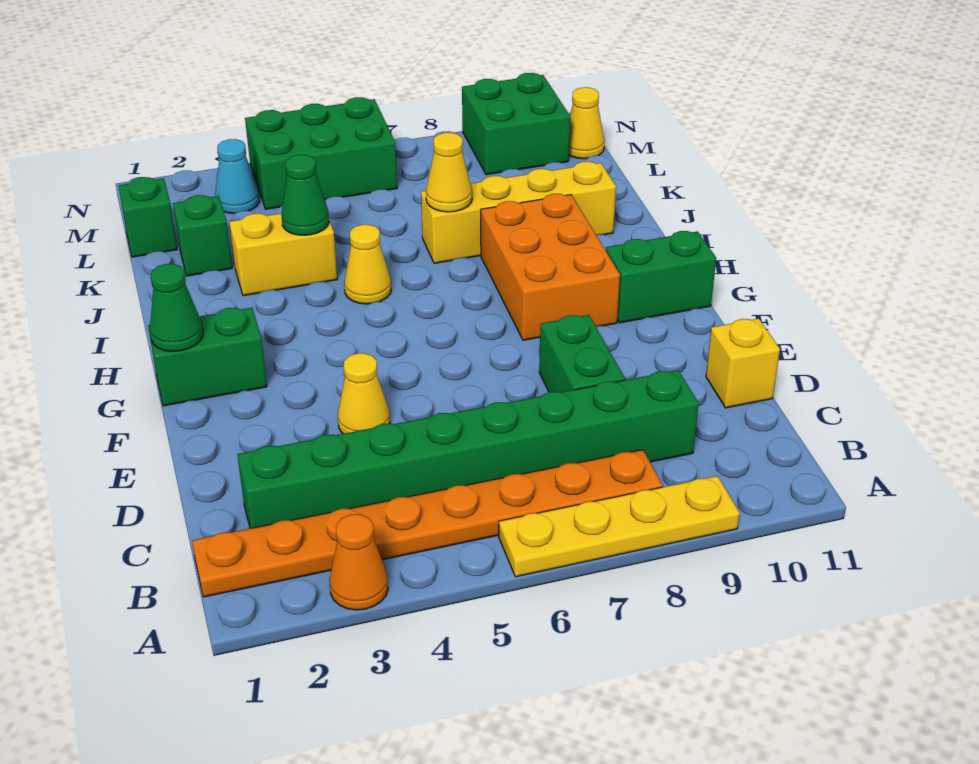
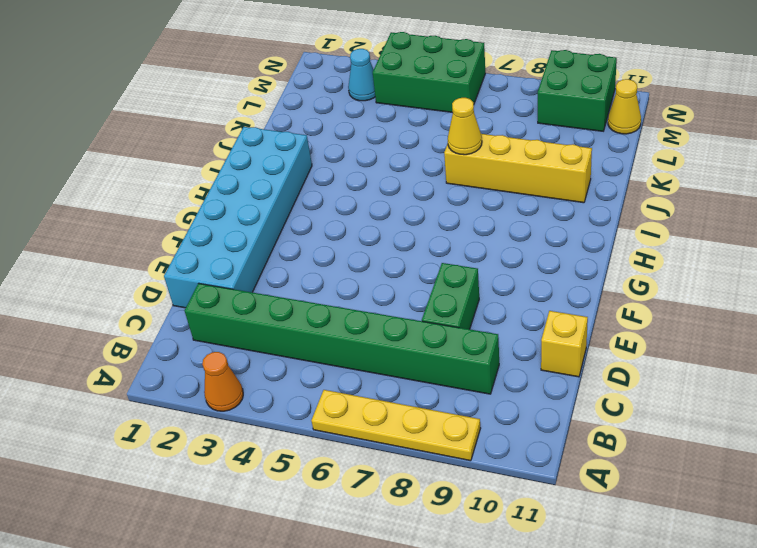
cyan 2x6 brick [164,127,312,308] -> green 1x2 brick [148,308,267,406]
none -> orange 1x8 plate [192,450,663,597]
none -> yellow 1x1 cone [338,353,390,434]
none -> orange 2x3 brick [481,194,620,340]

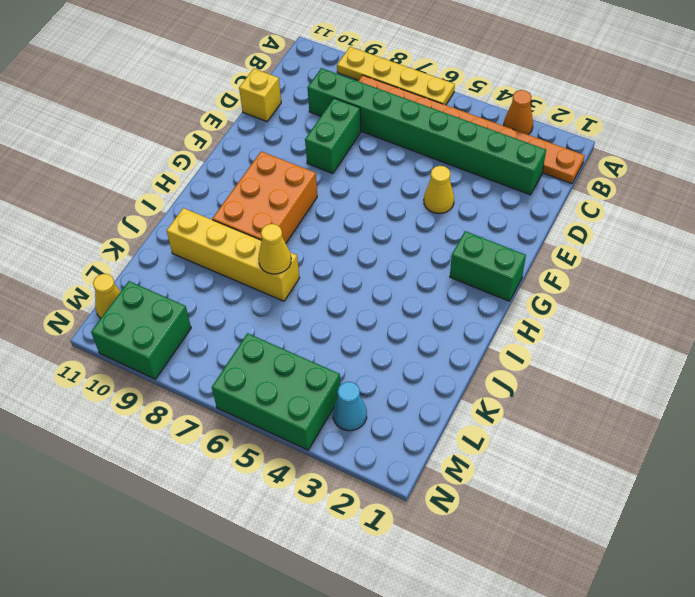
none -> green 1x2 brick [606,231,716,323]
none -> yellow 1x1 cone [344,225,391,304]
none -> yellow 1x2 brick [229,213,337,296]

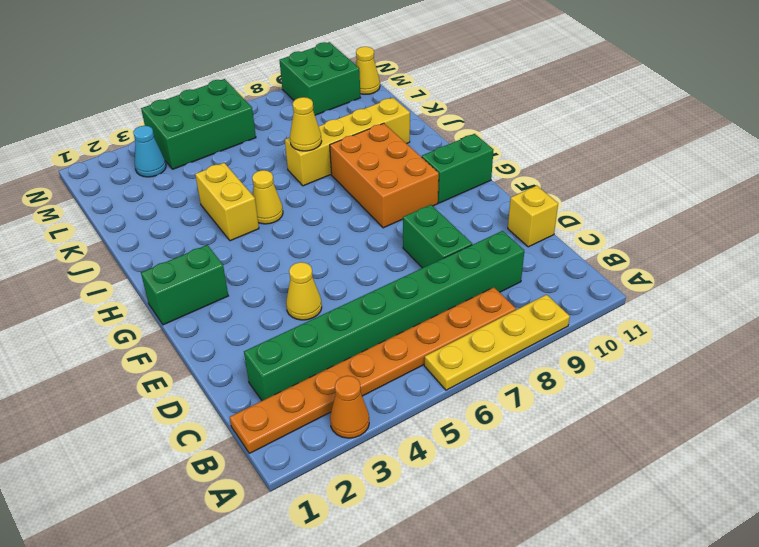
yellow 1x2 brick [195,163,259,241] -> yellow 1x2 brick turned to [229,213,337,296]
none -> green 1x1 brick [173,195,232,276]
none -> green 1x1 brick [118,177,177,257]
none -> green 1x1 cone [150,264,203,351]

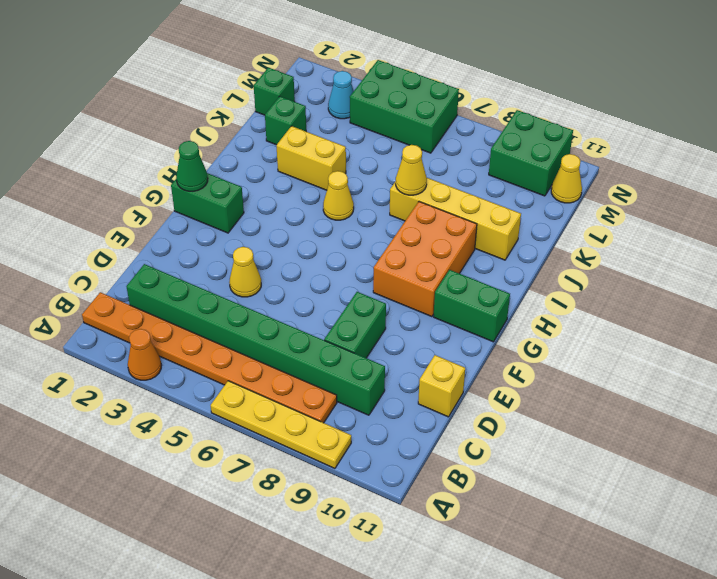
none -> green 1x1 cone [281,155,329,235]

